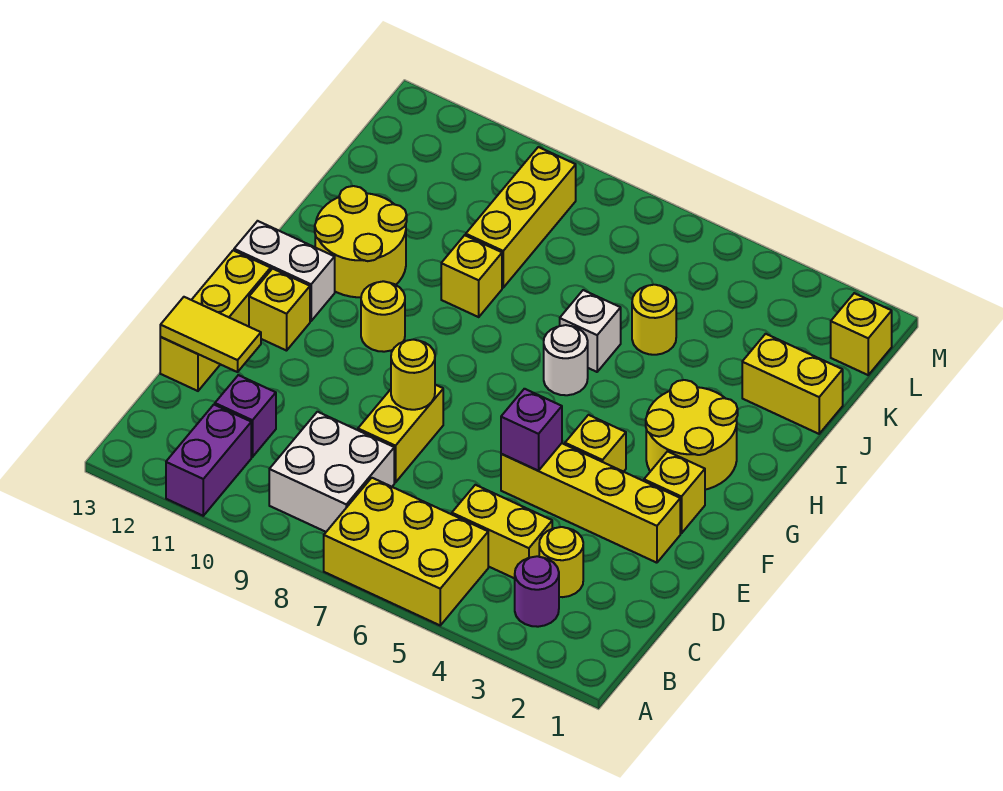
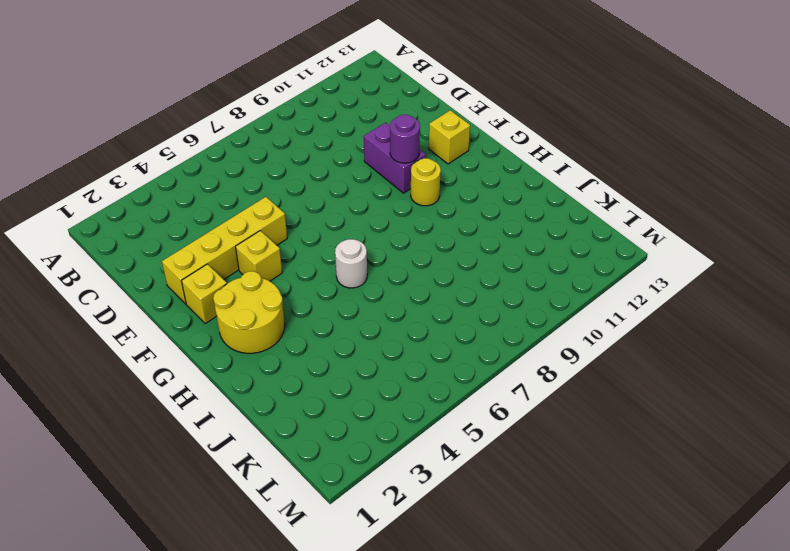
purple 1x2 brick [364,122,426,193] -> purple 1x2 brick moved to [166,405,251,516]
purple 1x1 round brick [390,115,420,163] -> purple 1x1 round brick moved to [515,556,559,627]
none -> yellow 2x3 brick [324,478,488,625]
none -> white 2x2 brick [269,412,394,532]
none -> yellow 1x1 round brick [539,527,583,597]

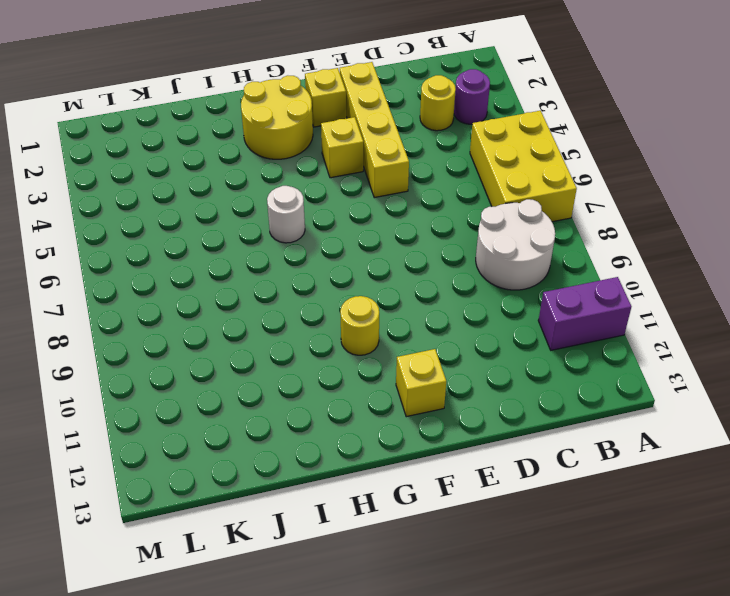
white 2x2 round brick [476,199,555,290] -> white 2x2 brick [269,412,394,532]
none -> yellow 1x2 brick [452,485,552,578]
none -> purple 1x1 brick [215,375,276,457]
none -> yellow 1x2 brick [358,385,443,482]

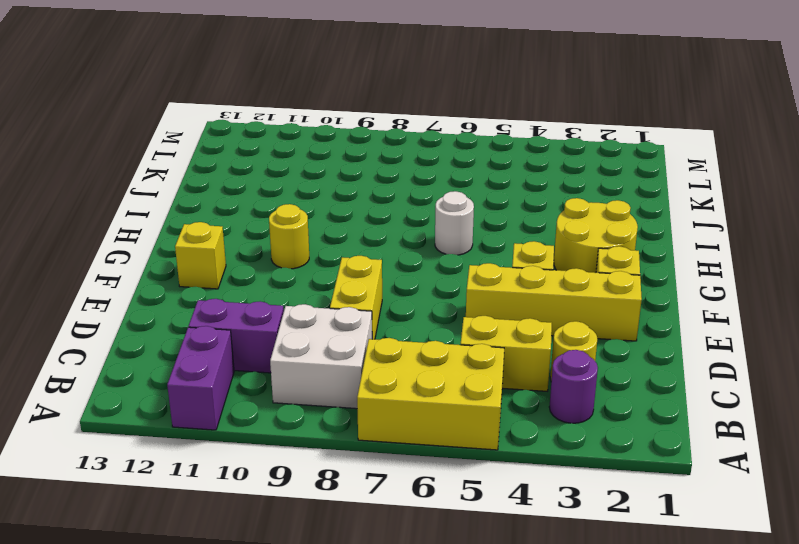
purple 1x2 brick [188,299,284,373] -> purple 1x1 brick [215,375,276,457]
none -> yellow 1x3 brick [160,250,271,391]
none -> white 1x2 brick [234,221,335,321]
none -> yellow 2x2 round brick [315,186,407,297]

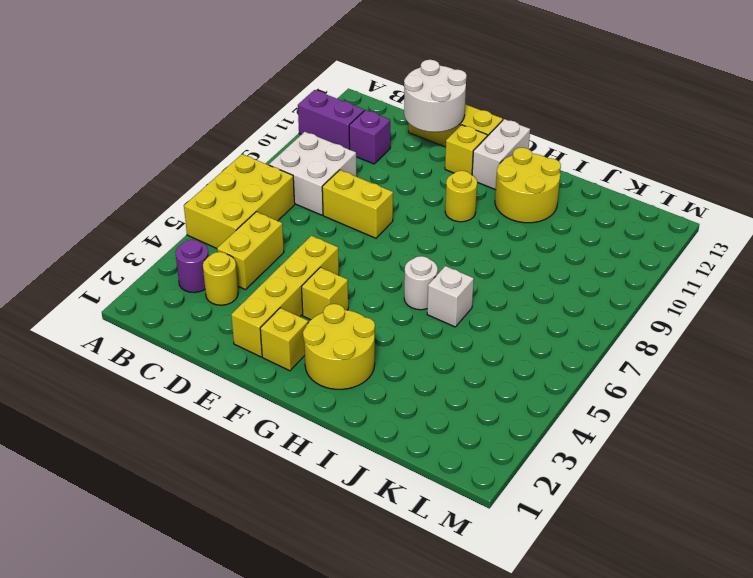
white 2x2 round brick [404,60,467,132] -> yellow 1x2 tile [160,297,261,372]
none -> yellow 1x1 brick [441,235,502,317]
none -> yellow 1x2 brick [742,334,843,434]
none -> yellow 1x1 round brick [632,285,676,355]

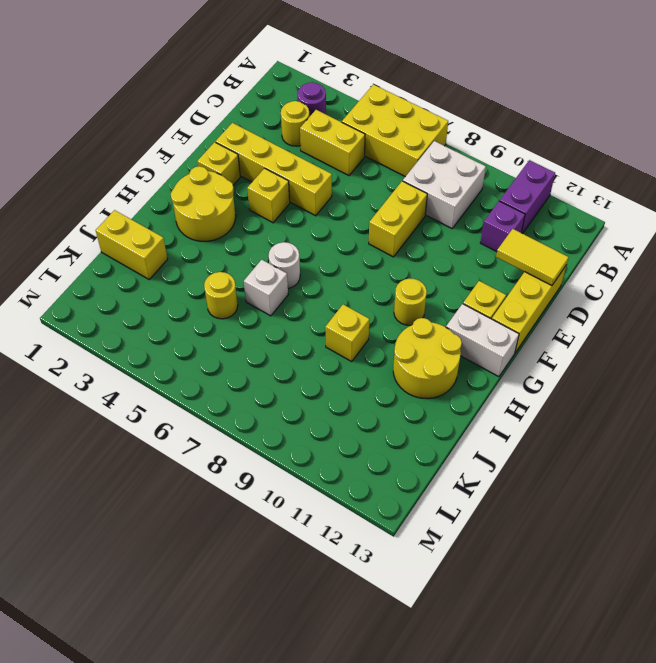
none -> yellow 1x3 brick [466,147,576,288]
none -> yellow 1x1 brick [831,293,892,375]
none -> purple 1x1 brick [501,389,562,471]

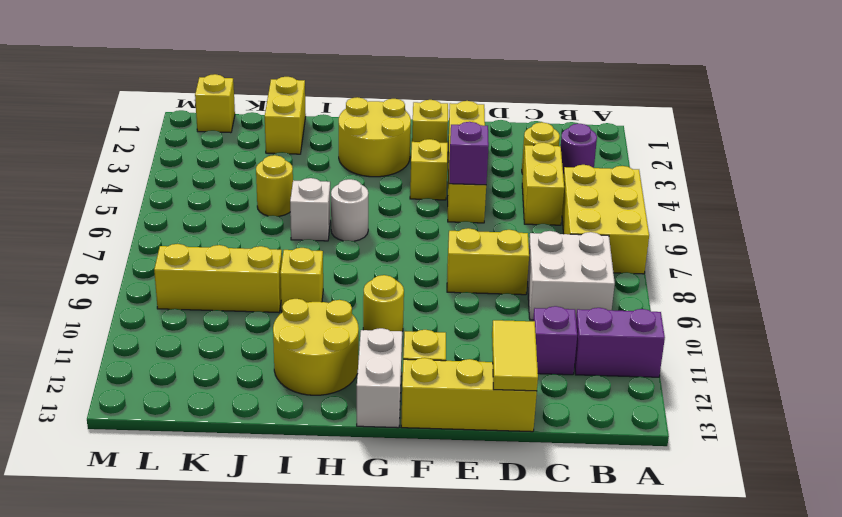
none -> yellow 1x1 round brick [391,340,435,410]

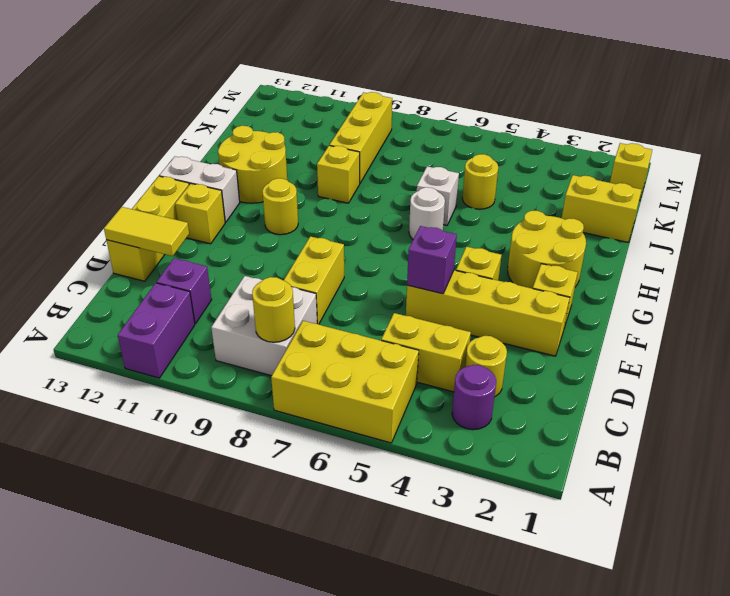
yellow 1x1 round brick [252,277,295,342] -> yellow 1x1 round brick moved to [391,340,435,410]

